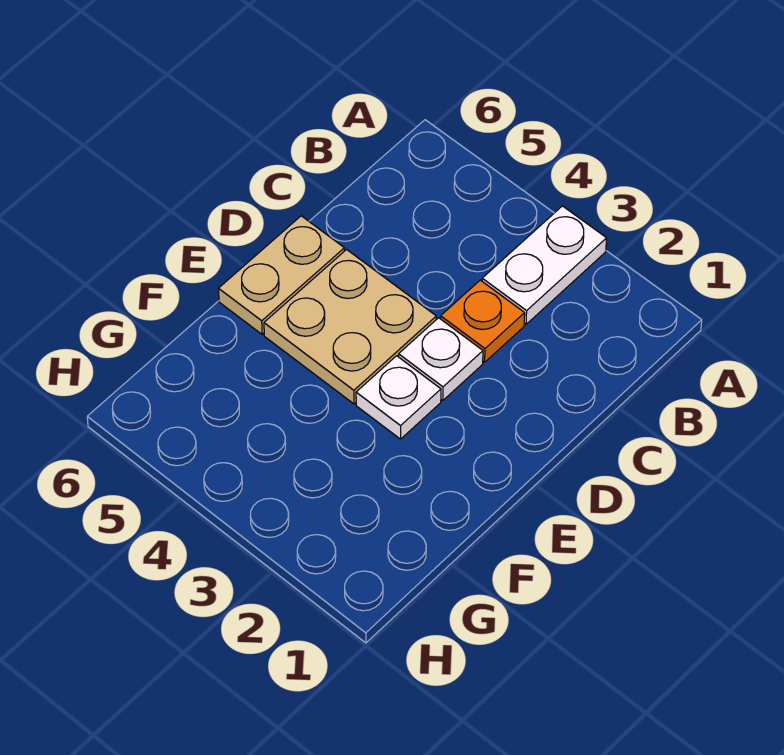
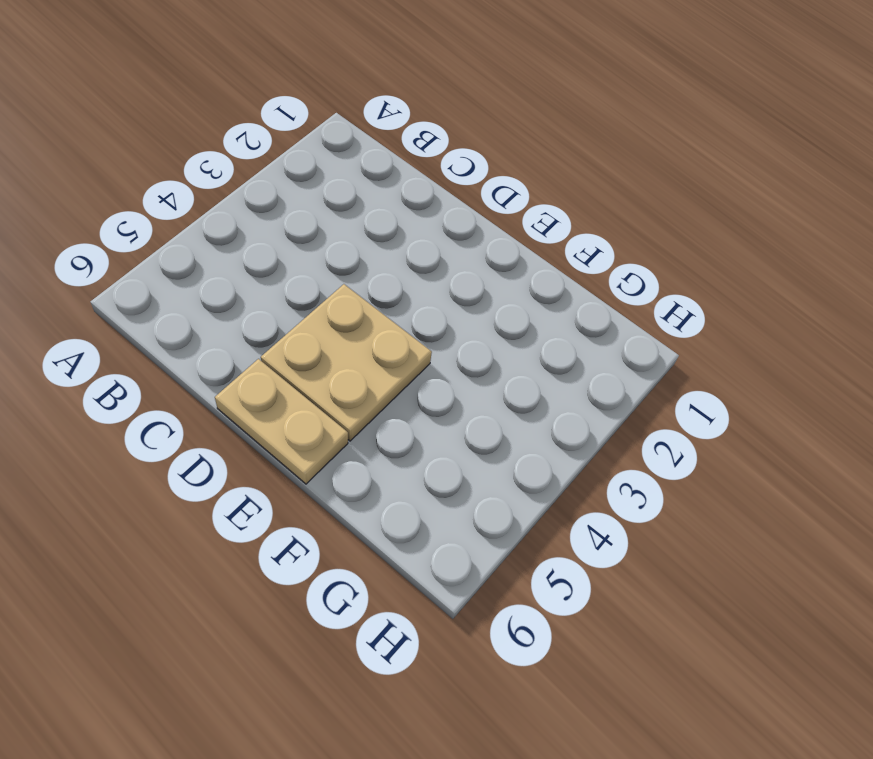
none -> white 1x2 plate [482,206,607,324]
none -> orange 1x1 plate [441,280,525,362]

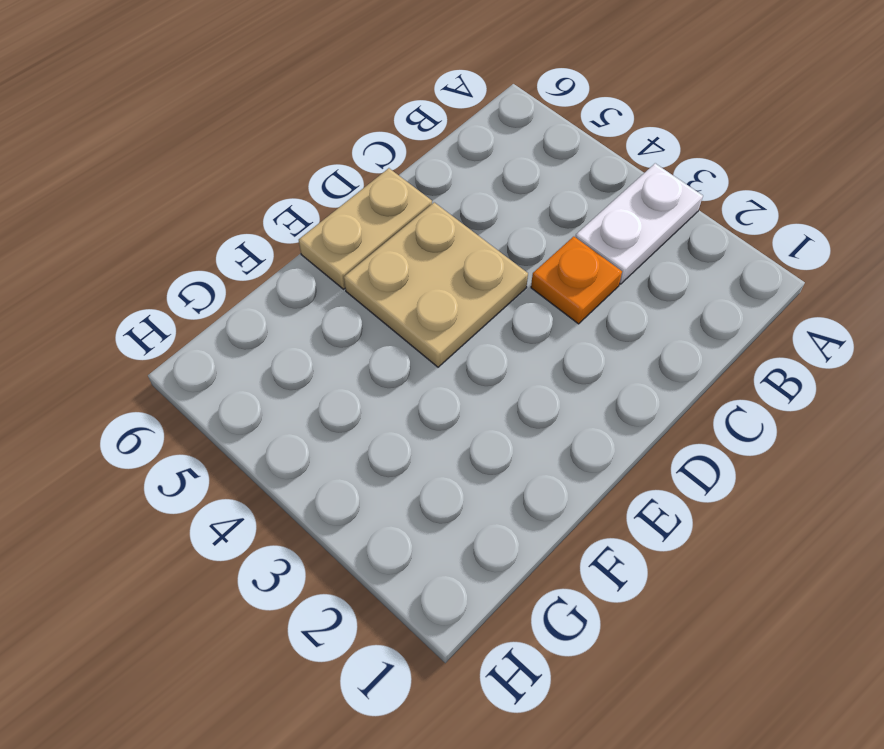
none -> white 1x1 plate [399,318,483,400]
none -> white 1x1 plate [356,356,441,439]

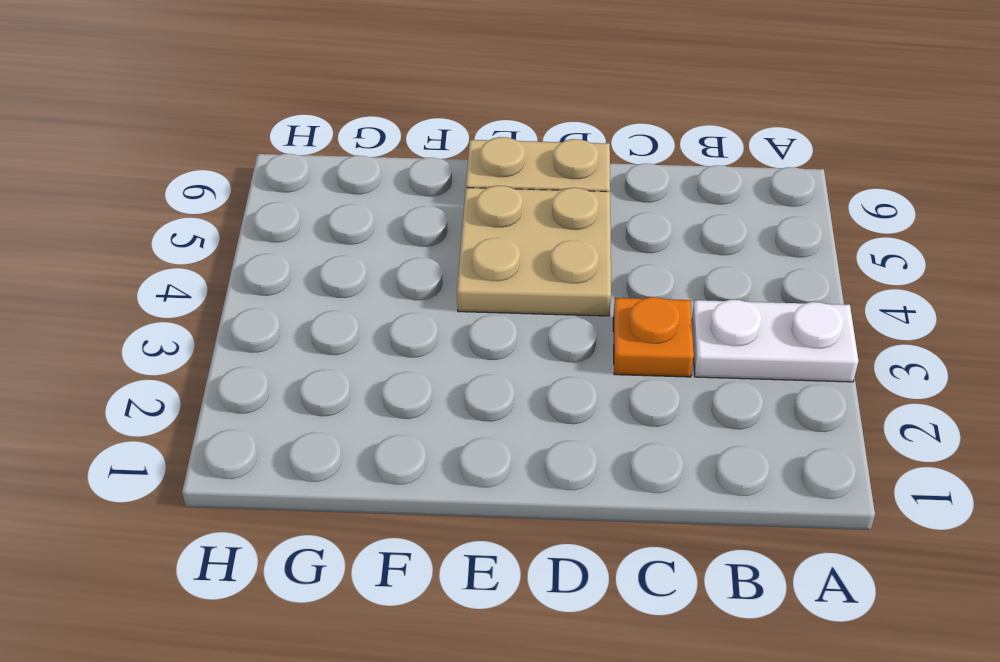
none -> white 1x1 plate [399,318,483,400]
none -> white 1x1 plate [356,356,441,439]

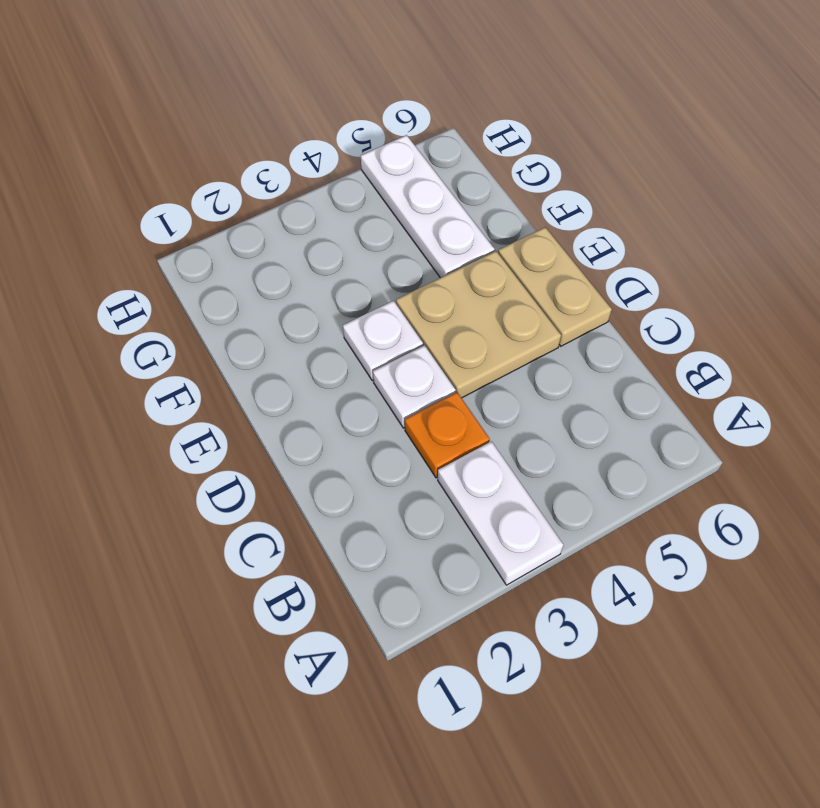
white 1x3 plate [361,135,495,278] -> none

